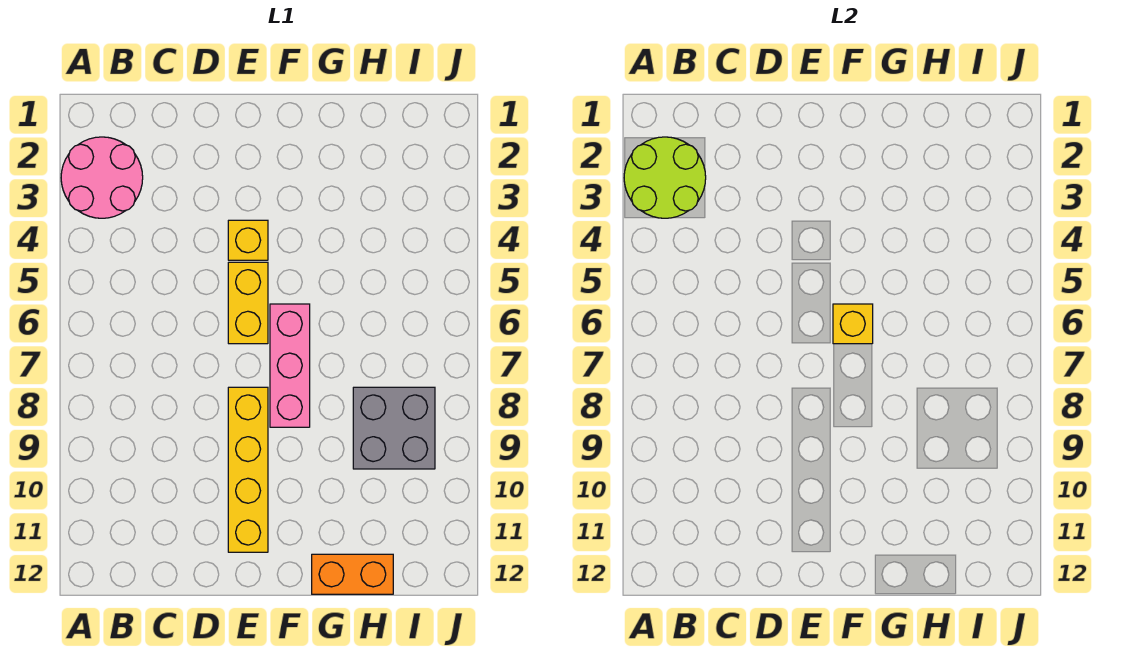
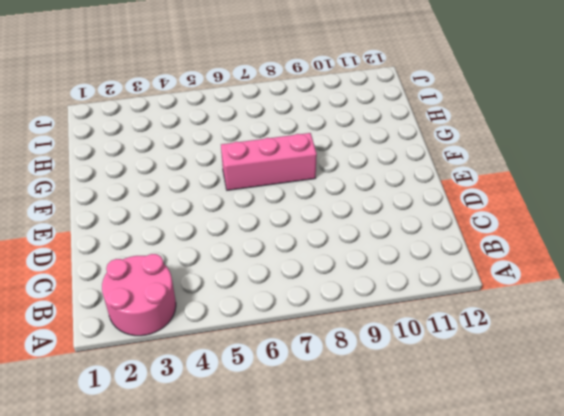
none -> yellow 1x1 brick [228,220,268,260]
none -> yellow 1x2 brick [228,262,268,344]

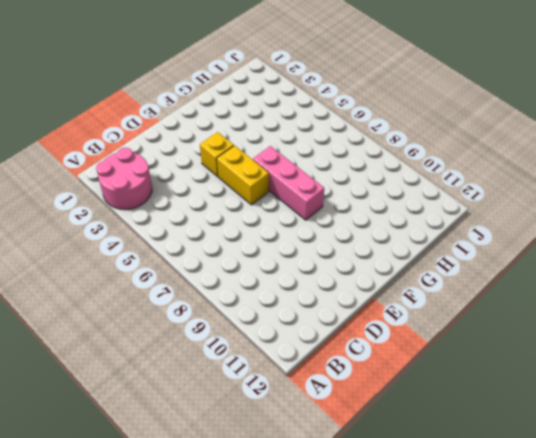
none -> yellow 1x4 brick [228,387,268,552]
none -> orange 1x2 brick [312,554,393,594]

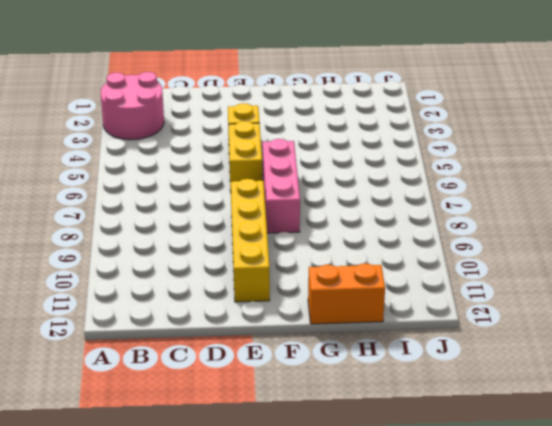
none -> grey 2x2 brick [353,387,435,469]
none -> lime 2x2 round brick [624,137,706,218]

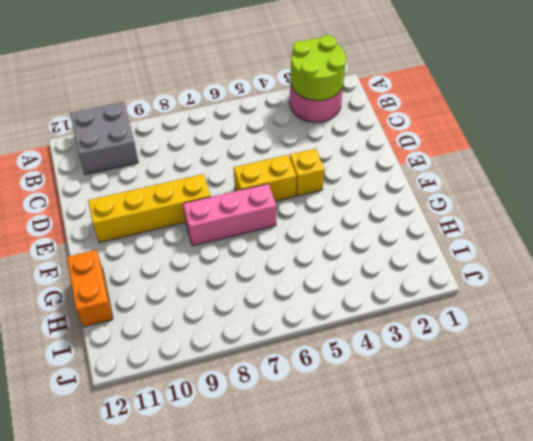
grey 2x2 brick [70,102,138,175] -> grey 2x2 brick moved to [353,387,435,469]
none -> yellow 1x1 brick [833,304,873,344]

